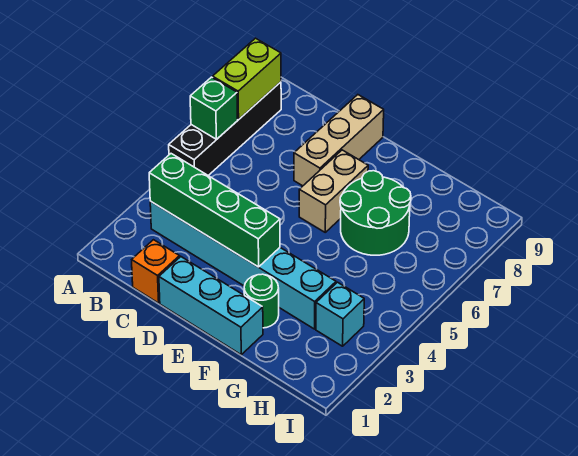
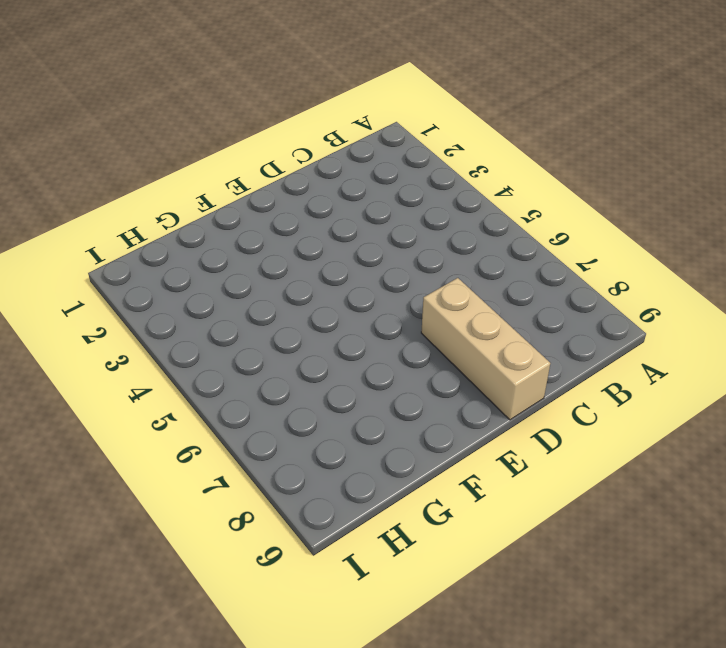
none -> black 1x4 brick [169,82,281,175]
none -> cyan 1x6 brick [150,201,336,329]
none -> orange 1x1 brick [132,240,180,303]

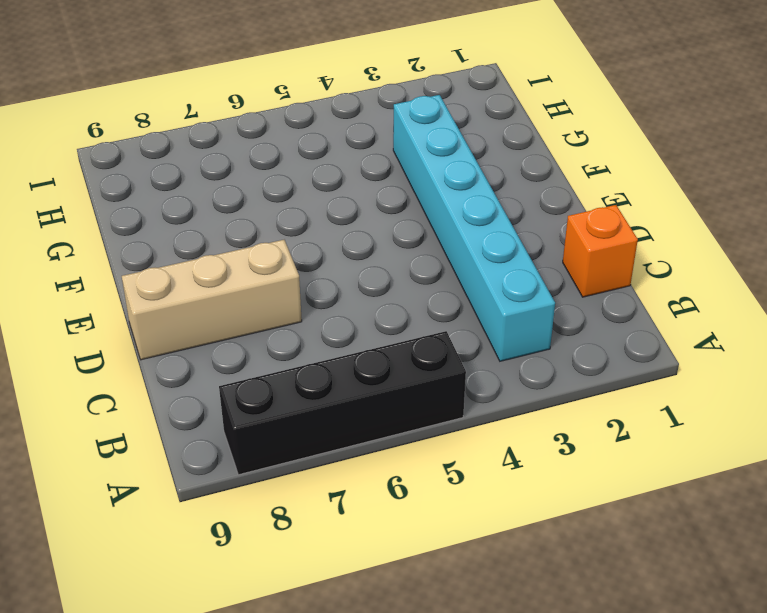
none -> cyan 1x3 brick [159,257,263,355]
none -> tan 1x2 brick [299,150,368,232]
none -> green 1x1 round brick [244,274,279,328]

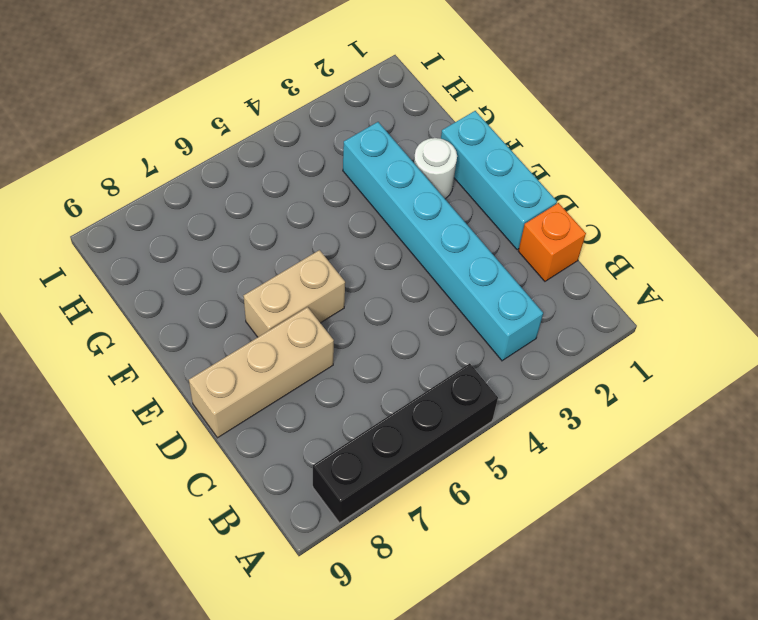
white 1x1 round brick [414,138,457,199] -> green 1x1 round brick [244,274,279,328]
none -> green 2x2 round brick [340,171,411,255]
none -> cyan 1x1 brick [316,282,364,346]
none -> green 1x1 brick [190,77,238,140]

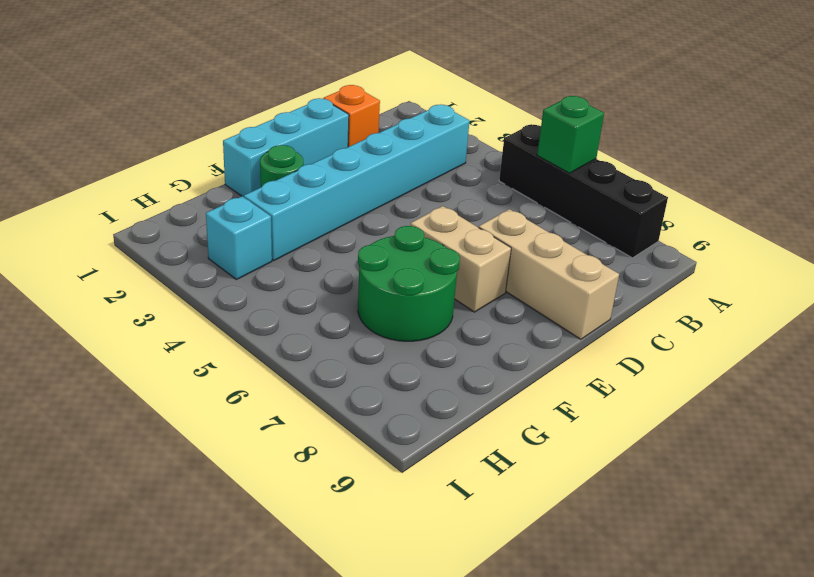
none -> lime 1x2 brick [213,38,281,119]
none -> green 1x4 brick [149,154,280,267]

